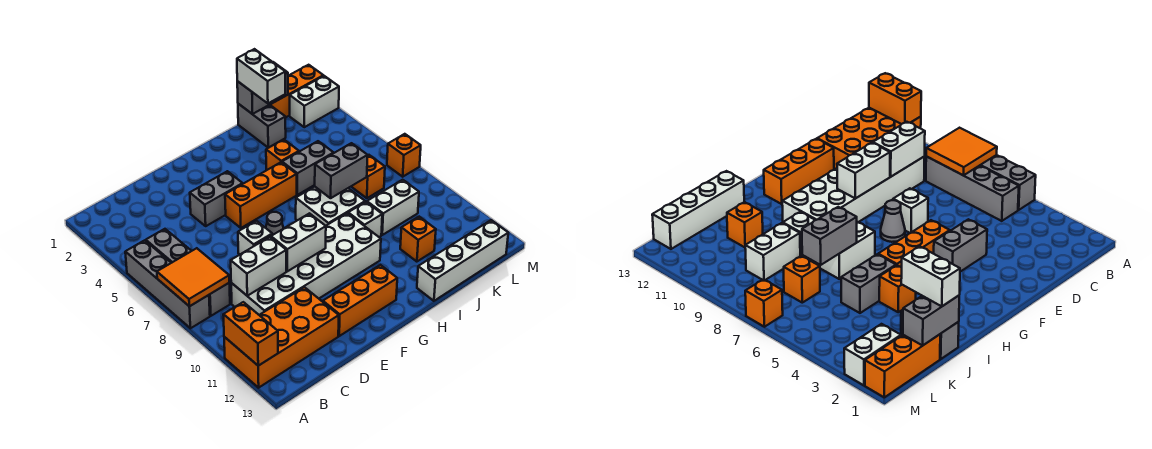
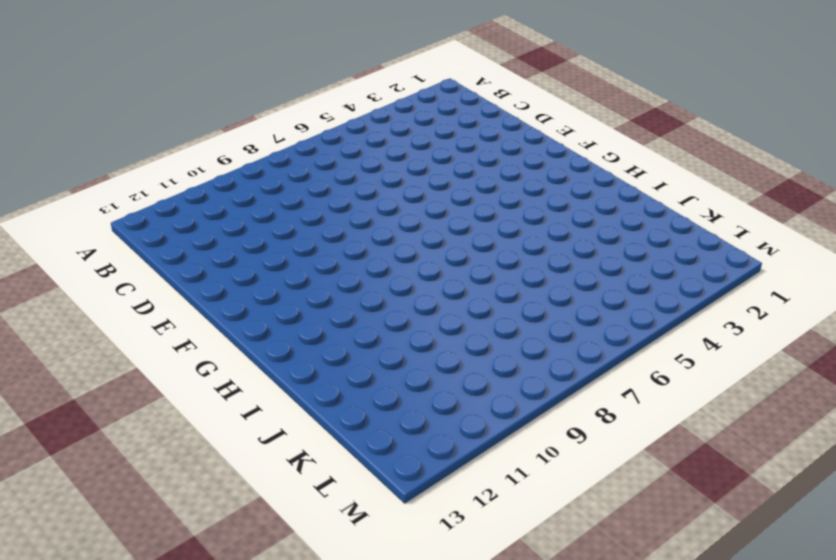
none -> grey 1x4 brick [125,240,210,328]
none -> orange 2x4 brick [224,287,339,388]
none -> grey 1x4 brick [146,229,230,316]

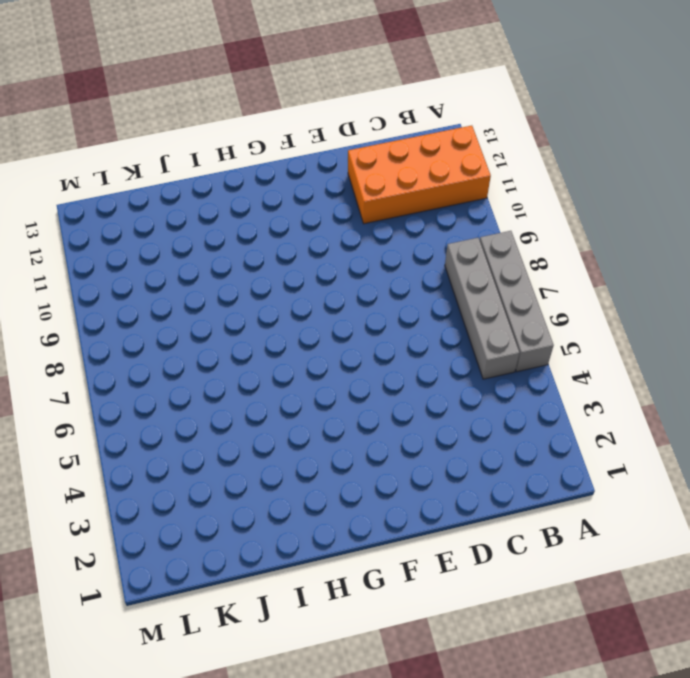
none -> white 2x6 brick [231,213,381,315]
none -> grey 1x2 brick [190,171,243,226]
none -> white 1x1 brick [238,221,272,254]

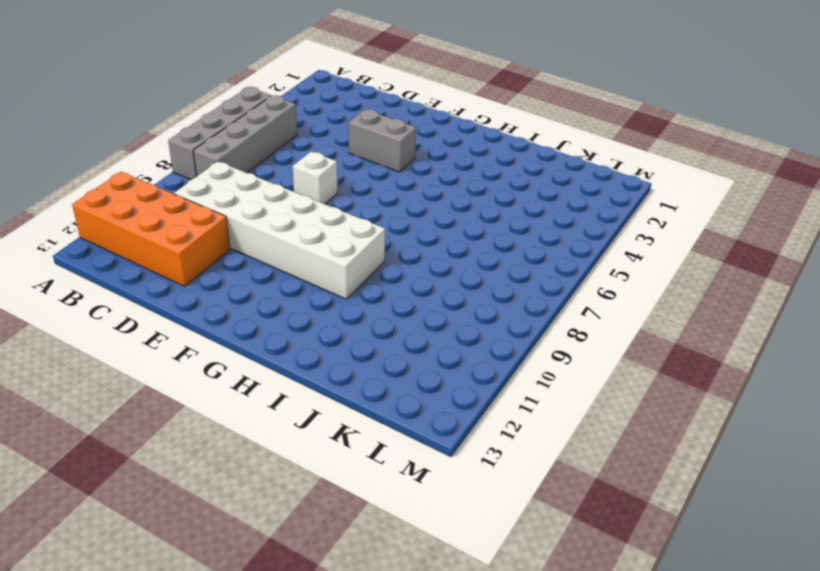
none -> orange 1x3 brick [323,265,397,336]
none -> orange 1x3 brick [225,162,297,228]
none -> grey 1x1 cone [266,212,284,235]

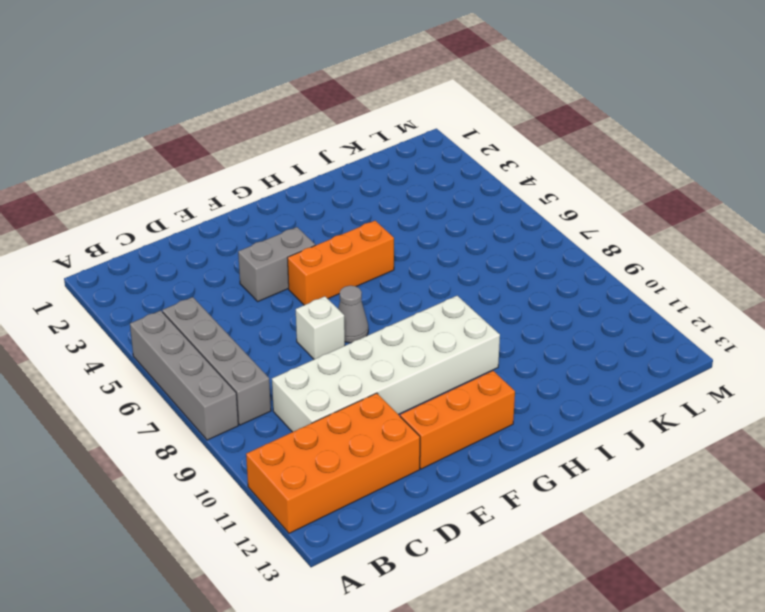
none -> white 2x2 brick [296,187,365,226]
none -> orange 1x1 brick [266,139,299,170]
none -> grey 1x2 brick [282,141,333,195]

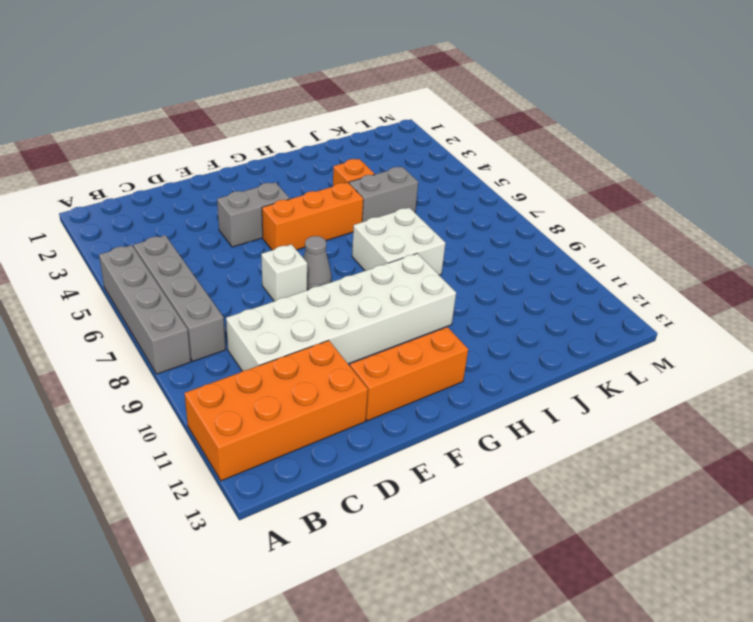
none -> white 1x1 brick [348,202,382,237]
none -> white 1x4 brick [417,220,508,301]
none -> grey 1x2 brick [238,104,286,148]

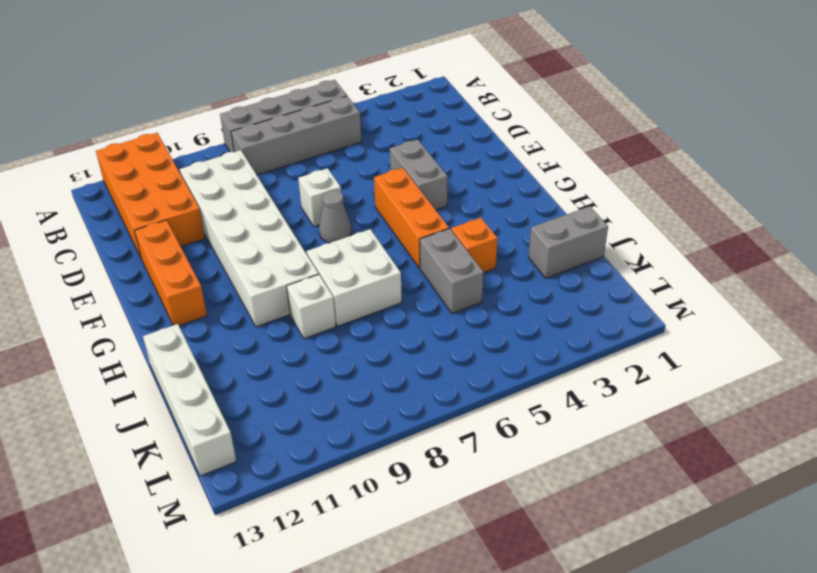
none -> white 1x2 brick [367,180,419,235]
none -> orange 1x1 brick [400,217,436,262]
none -> orange 1x3 brick [270,65,323,118]

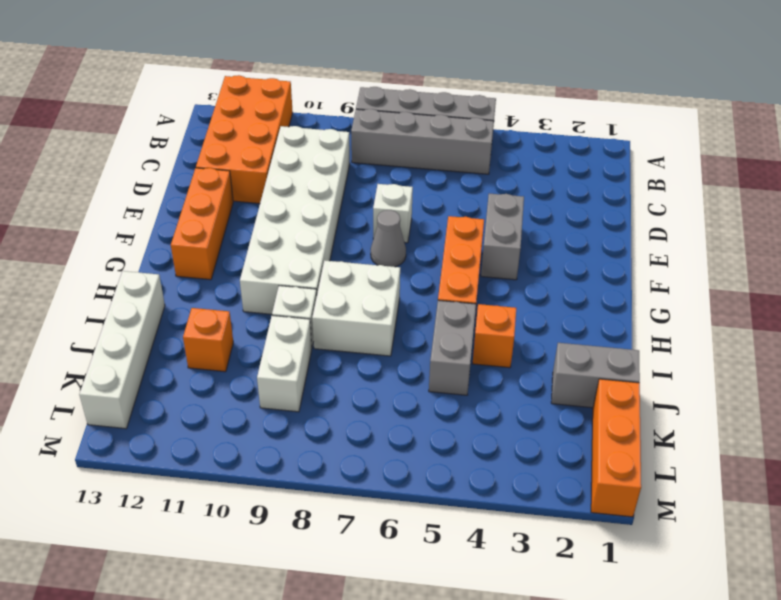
none -> orange 1x1 brick [351,155,385,198]
none -> white 1x2 brick [290,76,339,127]
none -> orange 1x1 brick [387,134,421,177]

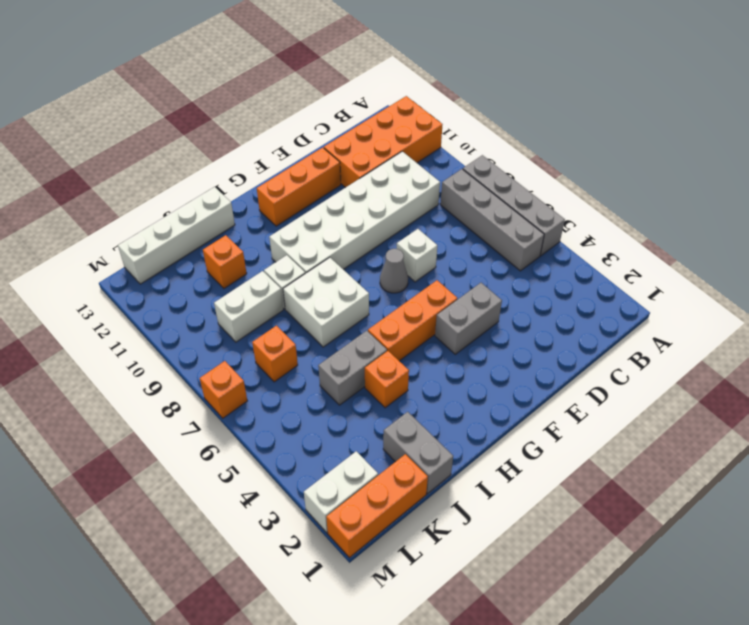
none -> orange 2x2 tile [157,248,229,306]
none -> orange 1x2 brick [223,302,278,366]
none -> white 1x2 brick [231,237,286,296]

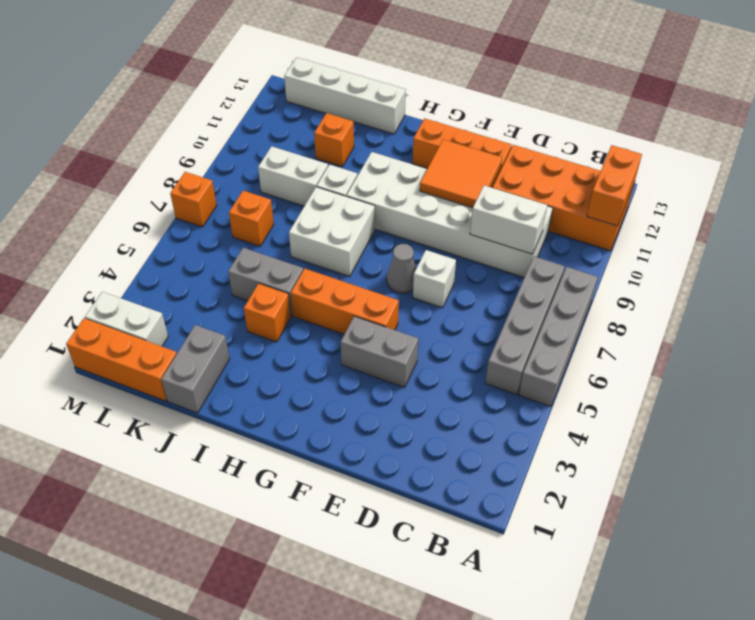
orange 2x2 tile [420,139,502,208] -> orange 2x2 tile moved to [157,248,229,306]
none -> white 1x2 brick [271,213,326,271]
none -> grey 1x2 brick [315,143,368,198]
none -> grey 1x2 brick [237,62,288,114]

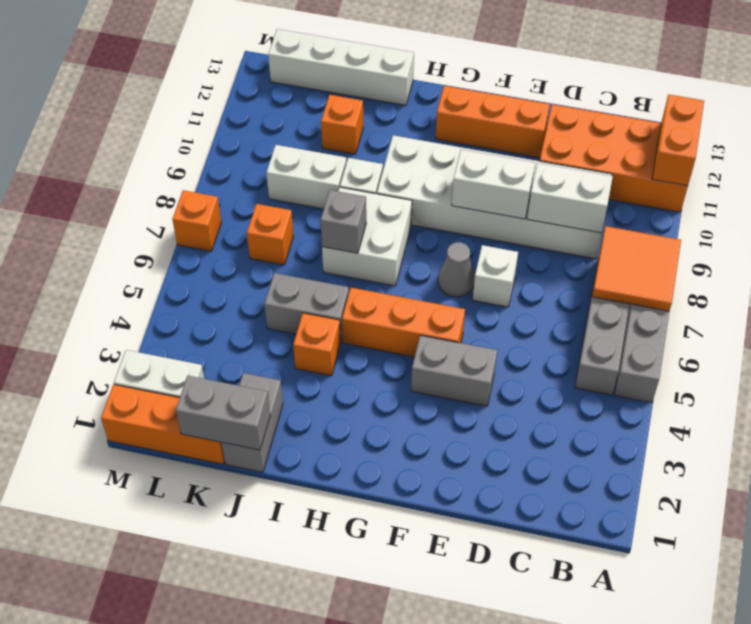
grey 1x1 brick [321,190,366,253] -> grey 1x2 brick [315,143,368,198]
none -> white 1x2 brick [237,49,285,103]

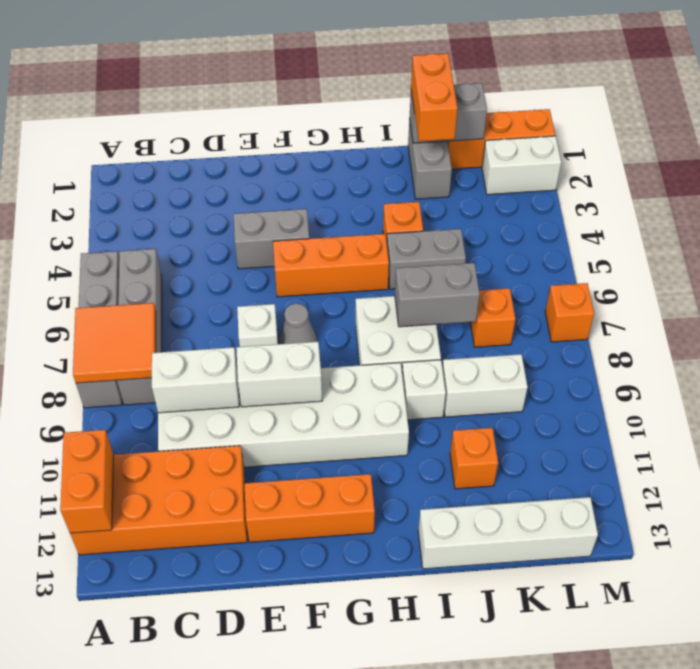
orange 1x2 brick [411,53,458,141] -> white 1x2 brick [237,49,285,103]

